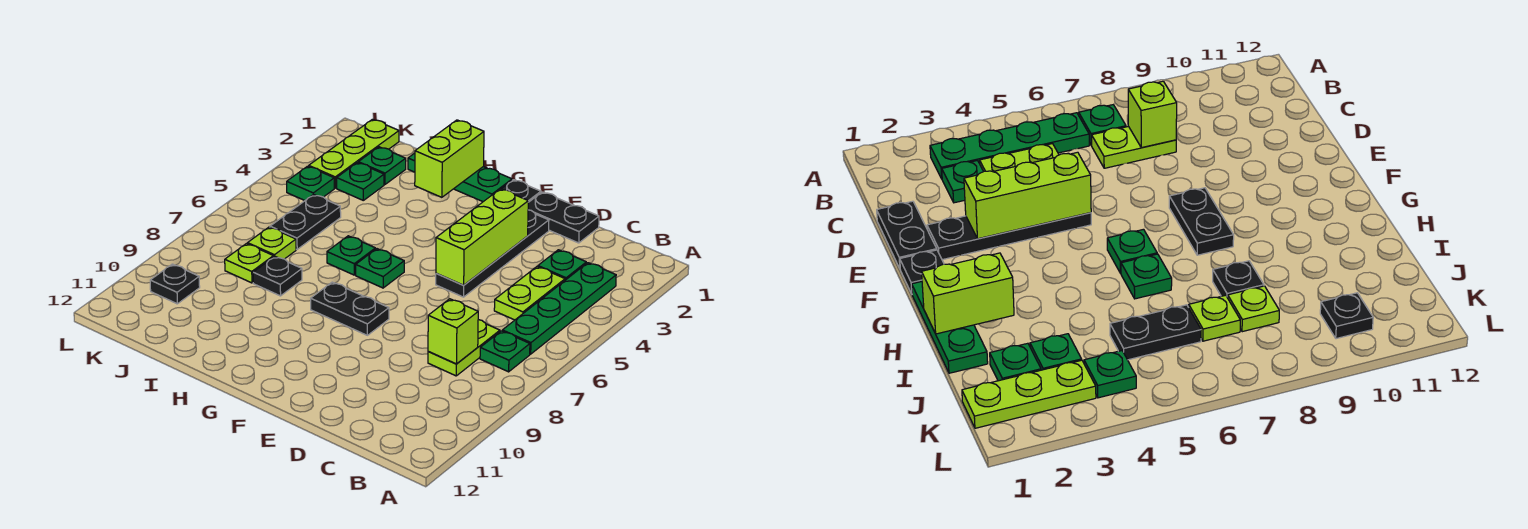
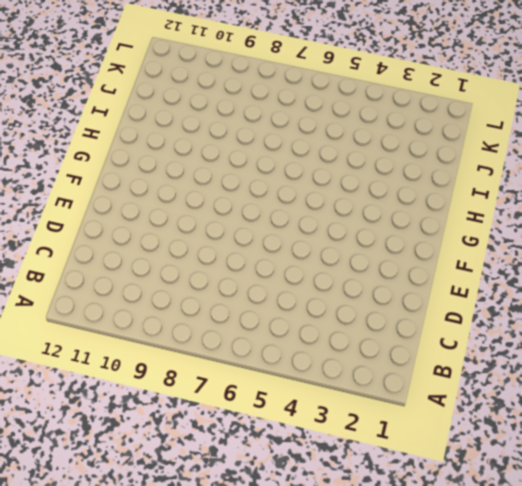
none -> green 1x4 plate [502,263,616,354]
none -> green 1x1 plate [480,331,530,372]
none -> green 1x1 plate [538,250,586,280]

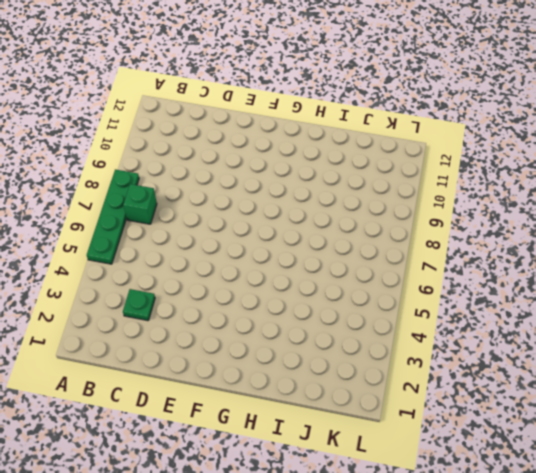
green 1x4 plate [87,169,139,264] -> green 1x4 plate moved to [502,263,616,354]
green 1x1 brick [123,184,157,224] -> green 1x1 plate [480,331,530,372]
none -> lime 1x2 plate [494,267,565,320]
none -> lime 1x2 plate [428,320,500,376]
none -> black 1x2 plate [528,192,599,243]

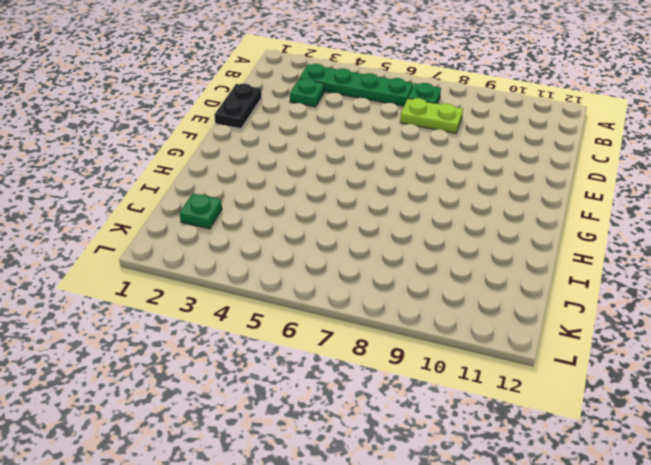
none -> lime 1x2 plate [494,267,565,320]
none -> black 1x4 plate [436,210,549,297]
none -> black 1x1 plate [502,180,541,202]

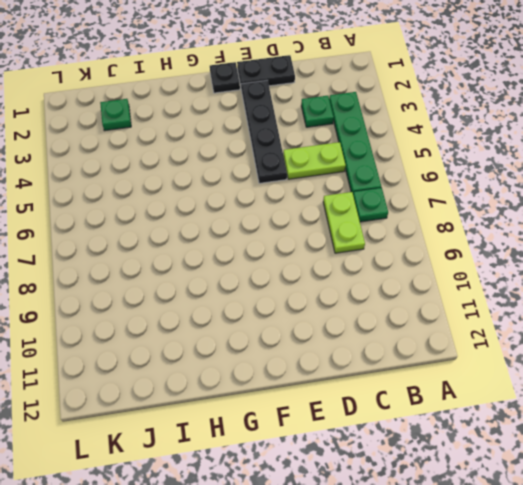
lime 1x2 plate [283,142,346,179] -> lime 1x2 plate turned to [494,267,565,320]
none -> black 1x2 plate [311,282,389,335]
none -> green 1x3 plate [408,153,512,202]
none -> green 1x1 plate [356,249,404,288]

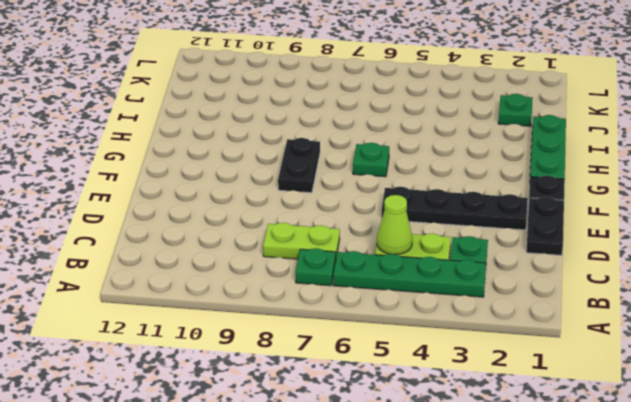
lime 1x1 cone [377,195,412,254] -> none
none -> green 1x1 plate [327,236,375,275]
none -> black 1x1 plate [253,256,302,296]
none -> green 1x1 plate [337,163,384,200]

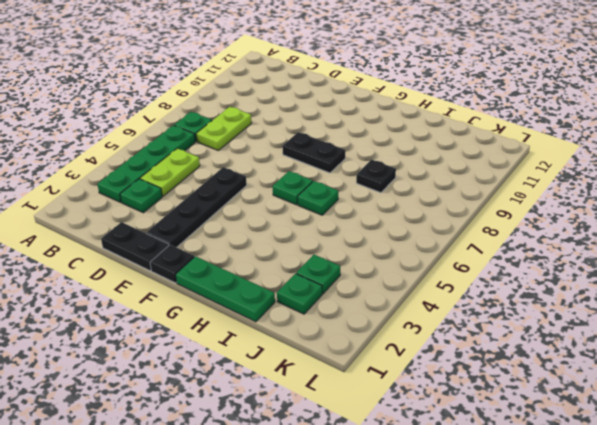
none -> black 1x2 plate [270,194,341,249]
none -> lime 1x1 plate [248,227,296,259]
none -> lime 1x1 plate [225,244,273,283]

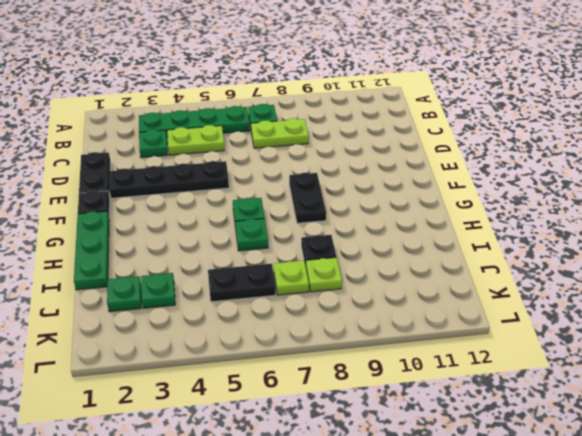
none -> lime 1x3 plate [309,119,399,188]
none -> green 1x1 plate [287,166,334,200]
none -> black 1x1 plate [150,264,200,304]

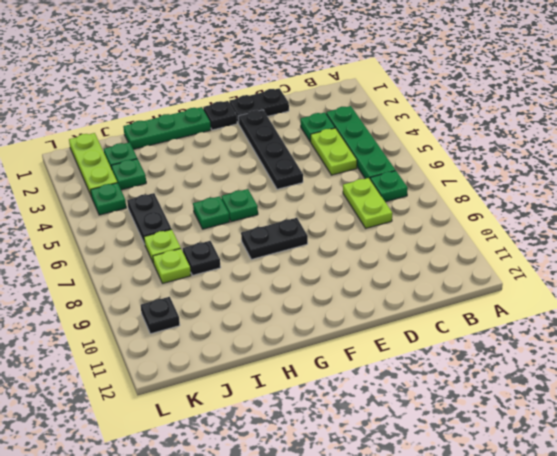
none -> lime 1x1 brick [428,299,478,364]
none -> lime 1x3 brick [436,189,528,285]
none -> lime 1x2 brick [415,120,484,197]

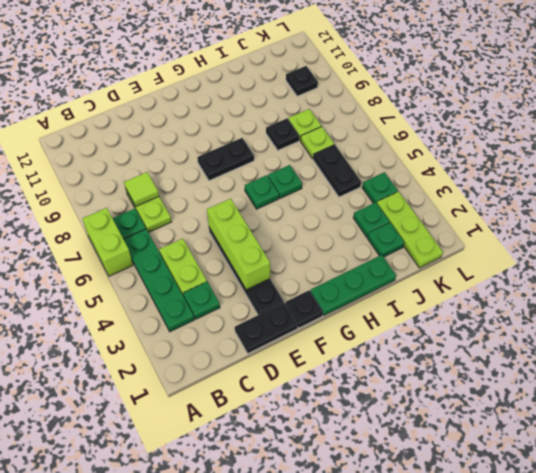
lime 1x2 brick [82,208,133,276] -> lime 1x2 brick moved to [415,120,484,197]
lime 1x1 tile [124,172,159,206] -> lime 1x1 brick [428,299,478,364]

